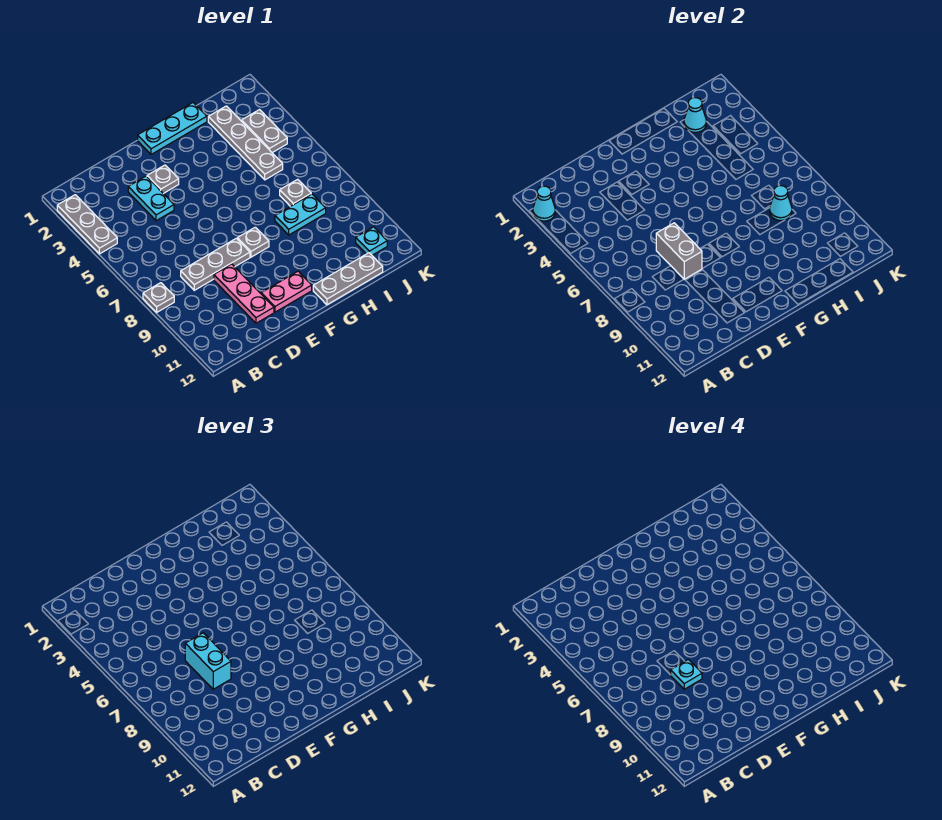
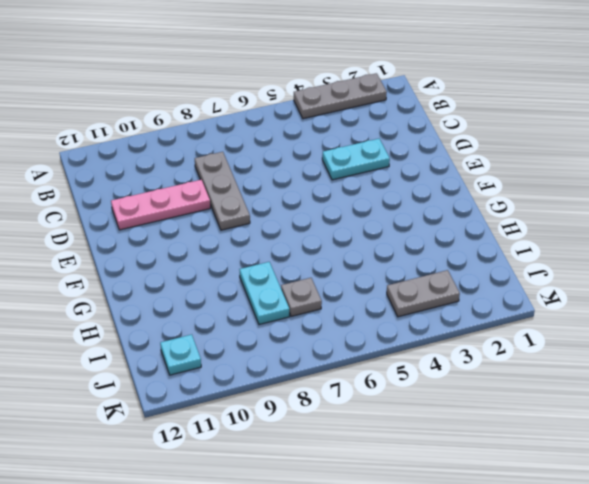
none -> grey 1x1 plate [143,283,174,312]
none -> grey 1x1 plate [147,165,179,194]
none -> pink 1x2 plate [261,271,312,312]

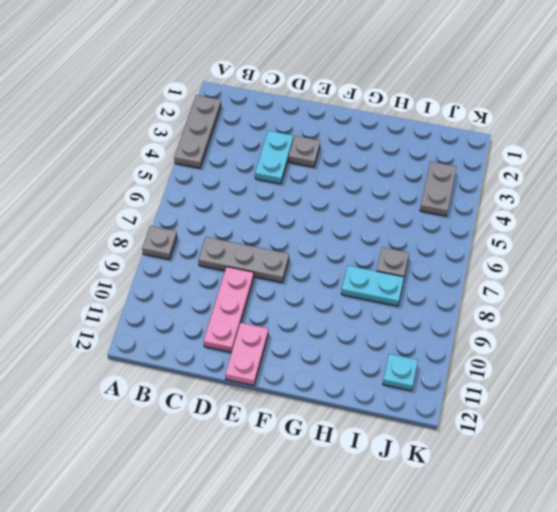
pink 1x2 plate [225,323,268,386] -> pink 1x2 plate turned to [261,271,312,312]
none -> cyan 1x3 plate [138,103,207,154]
none -> grey 1x1 plate [237,227,269,257]
none -> grey 1x3 plate [313,253,383,305]

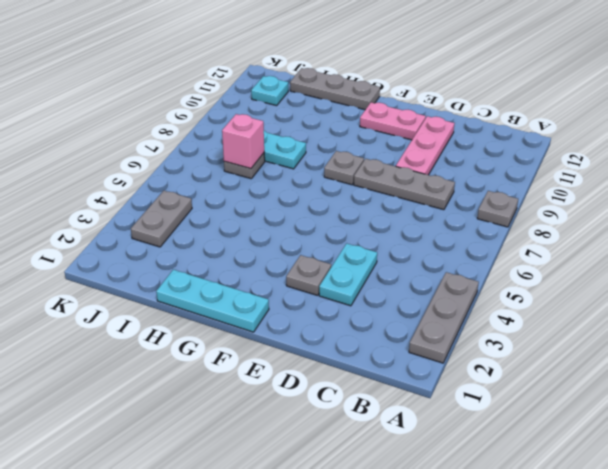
pink 1x1 brick [222,114,264,169] -> none
none -> grey 1x4 plate [208,106,283,180]
none -> cyan 1x1 cone [533,186,555,221]
none -> grey 1x2 brick [656,223,702,279]

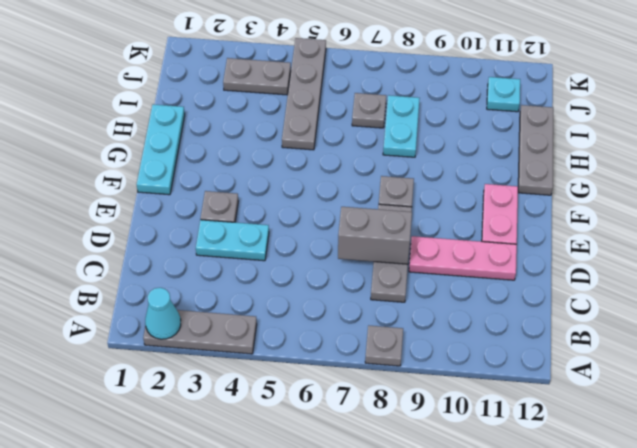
grey 1x4 plate [282,38,326,150] -> grey 1x4 plate turned to [208,106,283,180]
none -> cyan 1x1 cone [684,98,706,132]
none -> cyan 1x1 cone [770,186,792,220]
none -> cyan 1x2 brick [185,633,231,689]

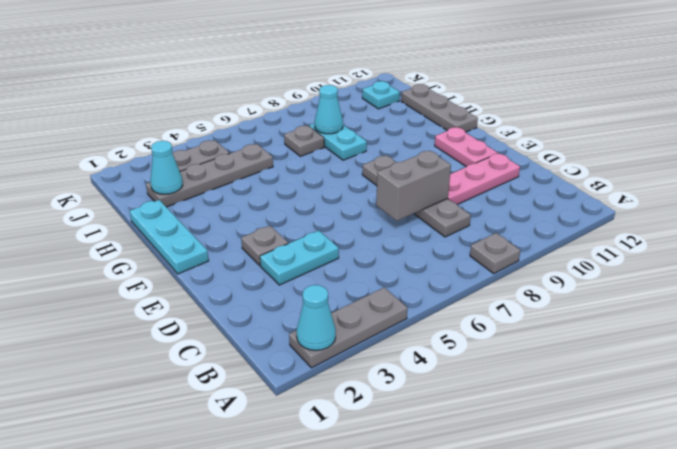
none -> cyan 1x2 brick [185,633,231,689]
none -> cyan 1x1 plate [671,659,702,689]

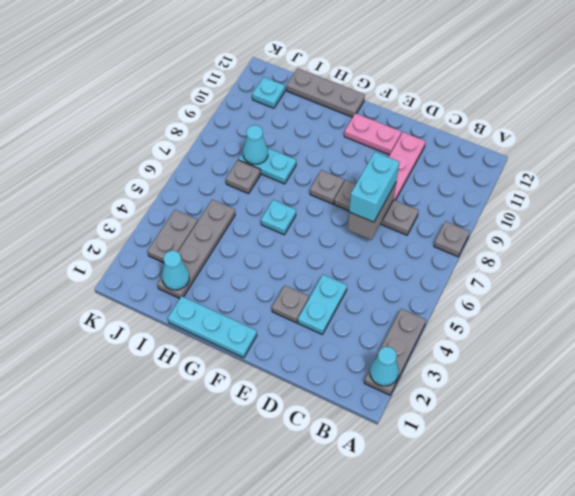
cyan 1x1 plate [261,200,296,235] -> cyan 1x1 plate moved to [671,659,702,689]

